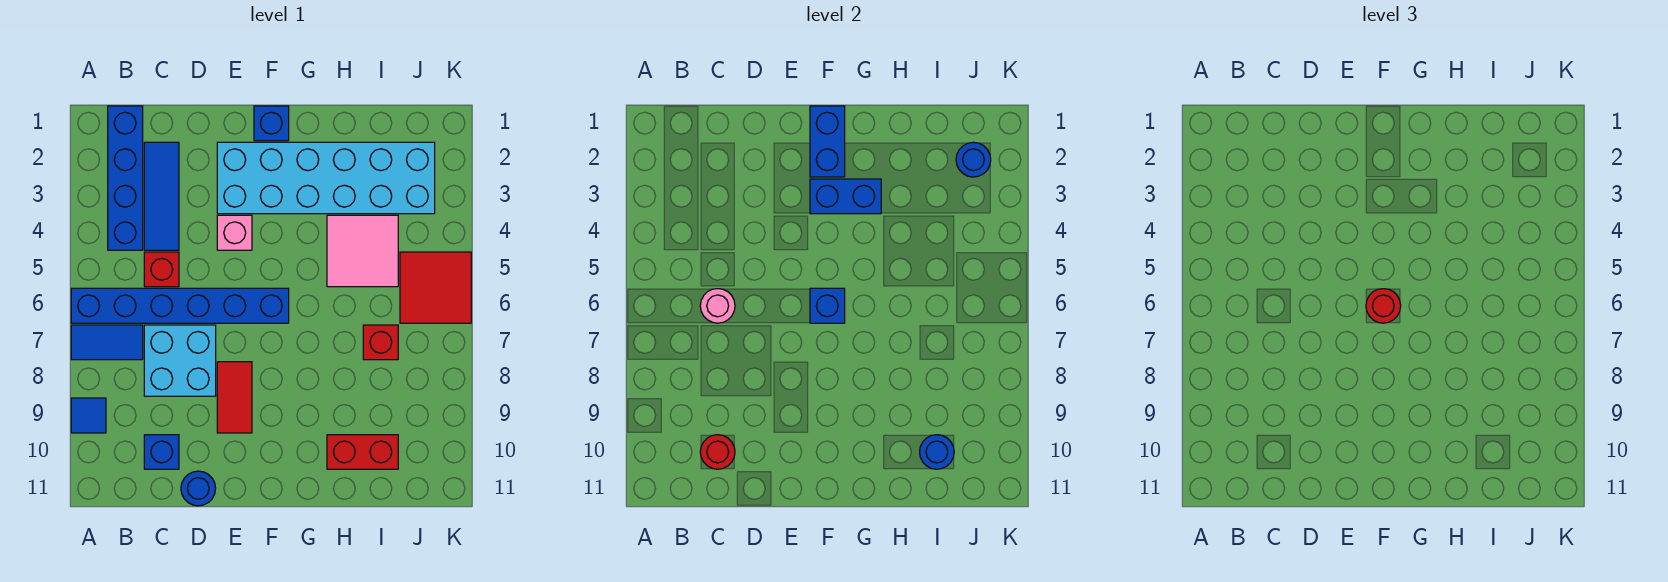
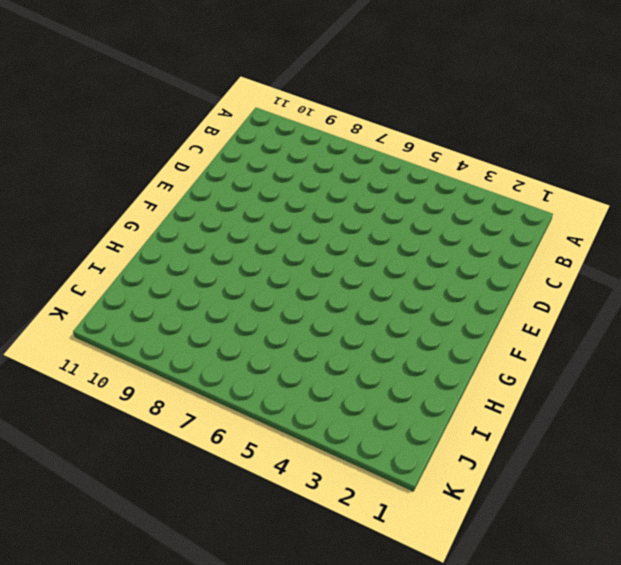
none -> blue 1x6 brick [71,288,289,323]
none -> blue 1x2 tile [71,325,143,360]
none -> blue 1x1 tile [71,398,106,433]

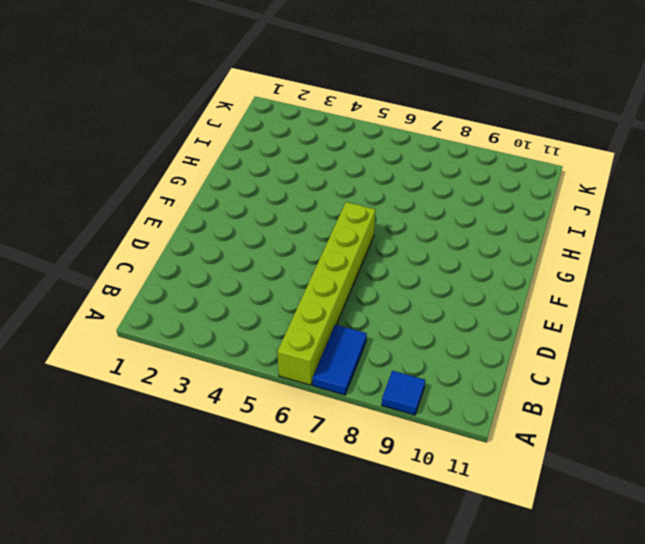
lime 1x6 brick [277,202,375,385] -> blue 1x6 brick [71,288,289,323]
none -> blue 1x4 brick [108,106,143,250]
none -> blue 1x3 tile [144,142,179,250]
none -> red 1x1 brick [144,252,179,287]

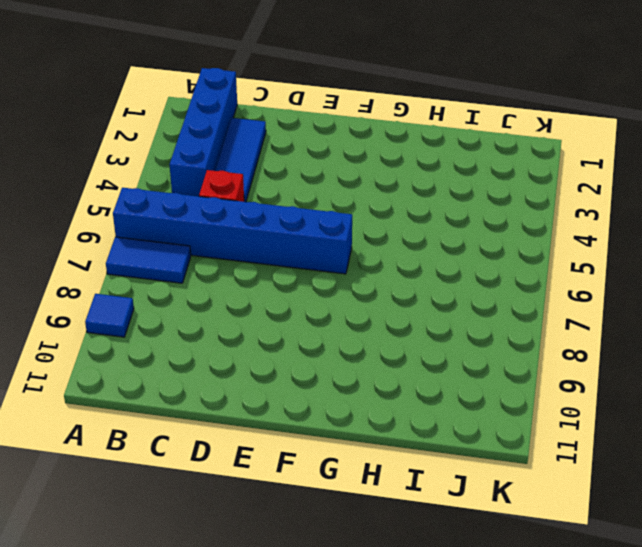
none -> cyan 2x2 brick [144,325,216,396]
none -> blue 1x1 brick [144,435,179,469]
none -> blue 1x1 round brick [181,471,216,506]

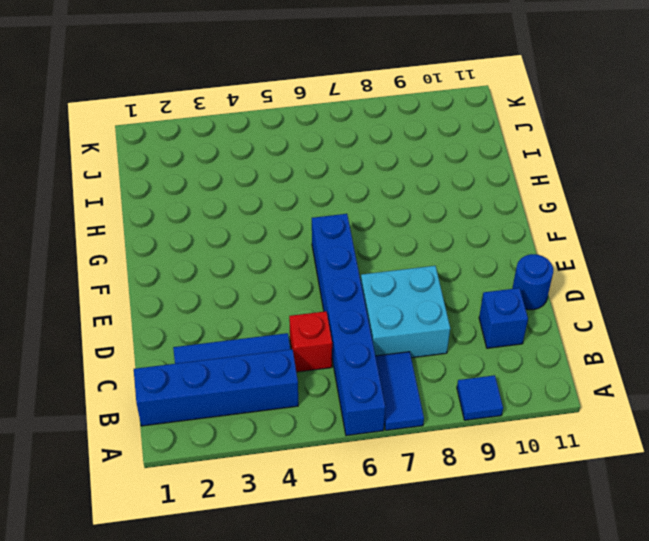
none -> cyan 2x6 brick [217,142,435,214]
none -> pink 1x1 brick [217,215,252,250]
none -> red 1x2 tile [217,362,252,433]

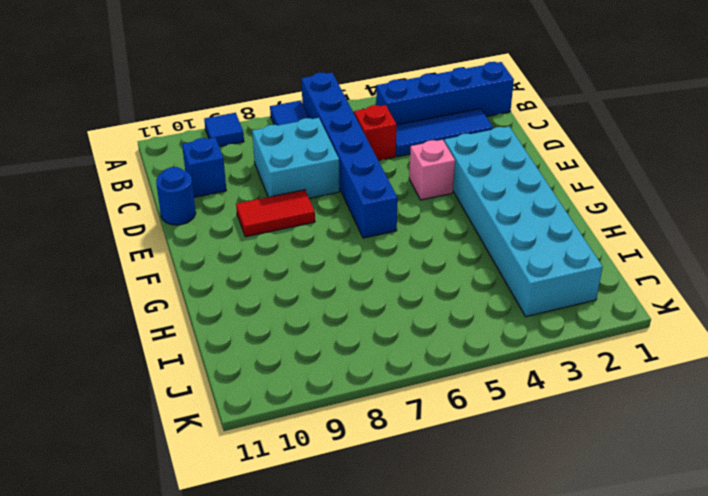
none -> blue 1x1 brick [254,106,289,141]
none -> pink 2x2 tile [327,215,398,287]
none -> red 1x2 brick [327,435,398,469]

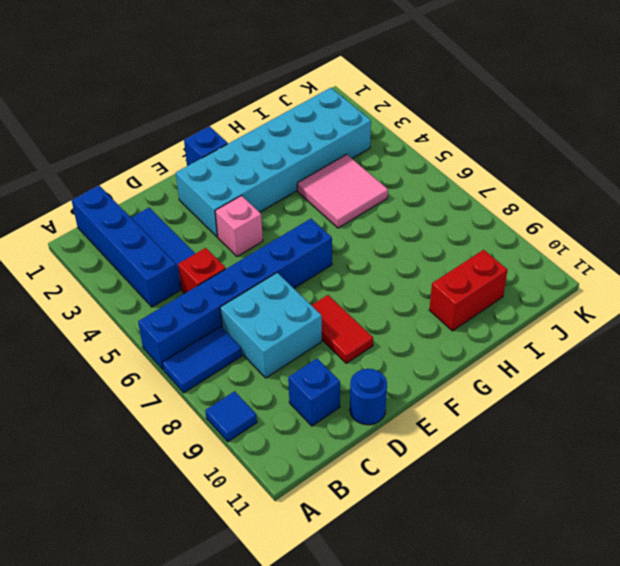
none -> red 1x1 brick [363,325,398,360]
none -> red 2x2 tile [400,252,471,323]
none -> pink 1x1 round brick [700,289,735,323]

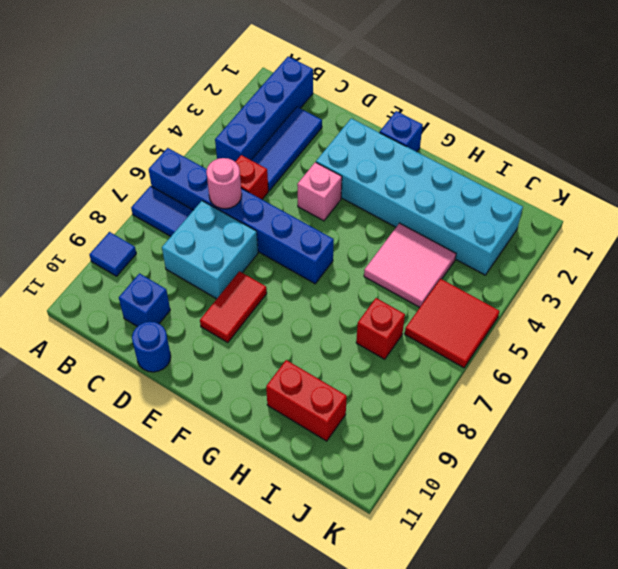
none -> red 1x1 round brick [700,435,735,469]
none -> blue 1x2 brick [810,106,845,177]
none -> blue 1x2 brick [810,179,881,214]

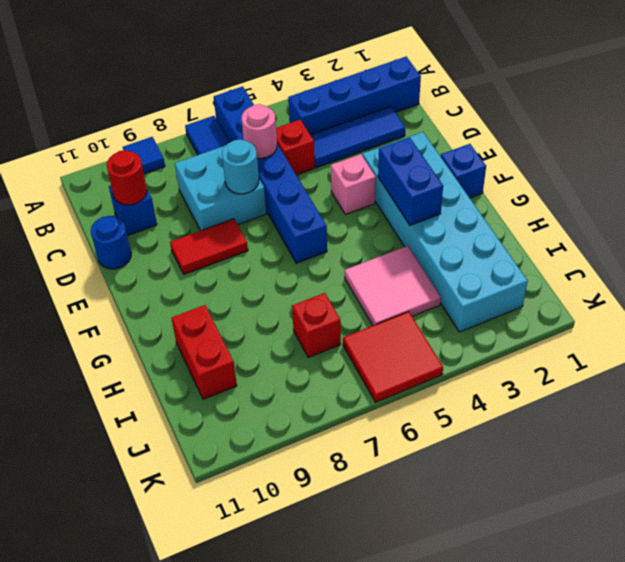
cyan 1x1 round brick [222,139,259,194] -> none
none -> blue 1x2 brick [810,106,845,177]
none -> blue 1x1 brick [810,288,845,323]
none -> blue 1x1 round brick [920,435,954,469]

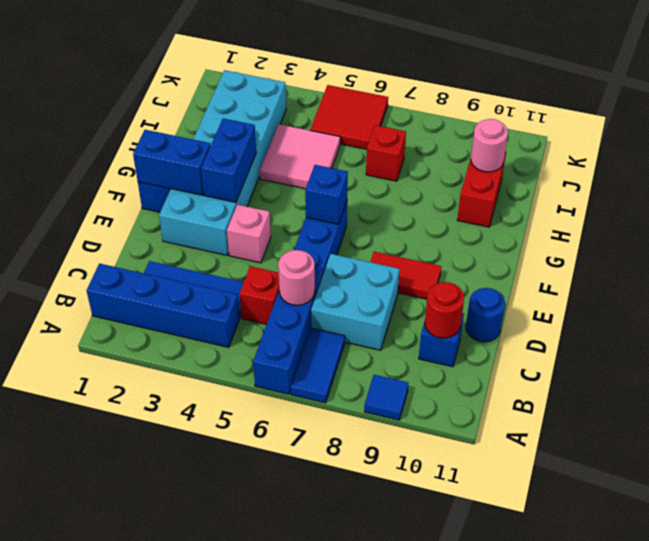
pink 1x1 round brick [471,119,508,172] -> blue 1x1 round brick [920,435,954,469]
none -> blue 1x1 round brick [956,142,991,177]
none -> red 1x1 round brick [1366,289,1401,323]

